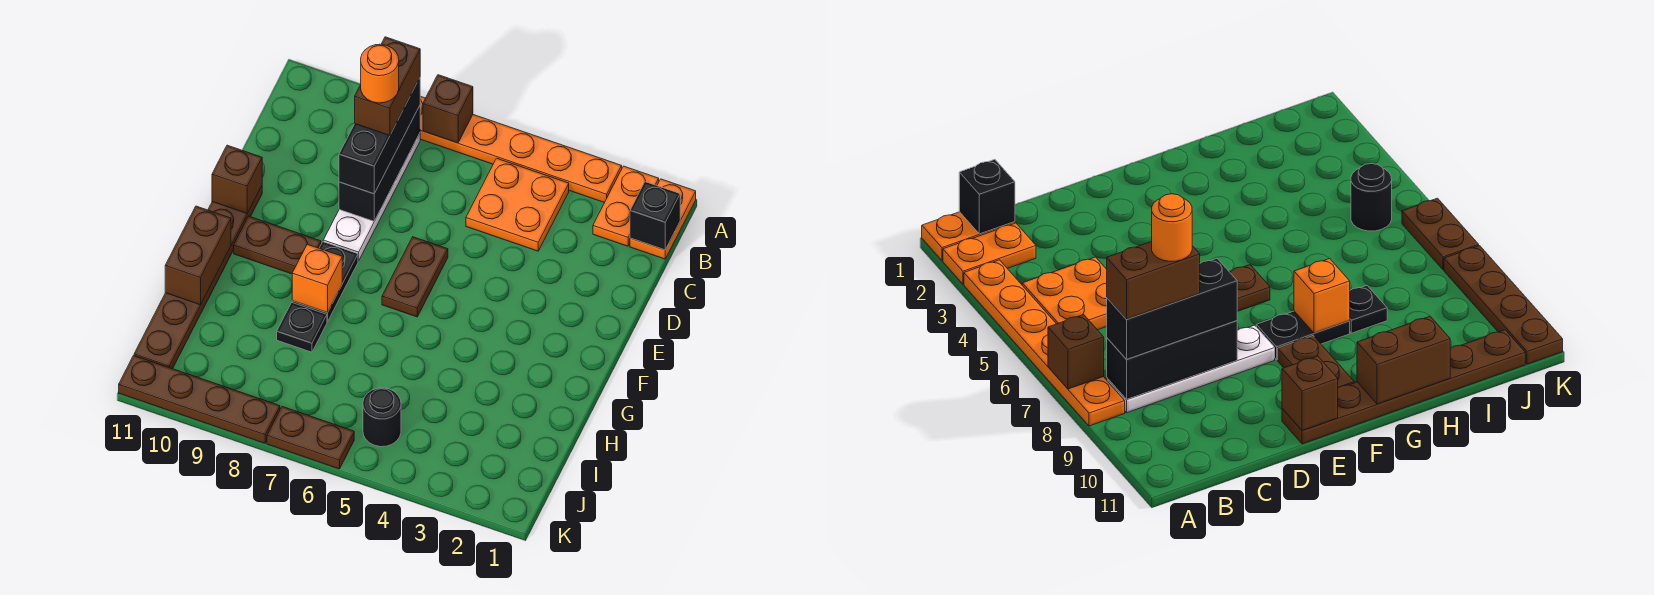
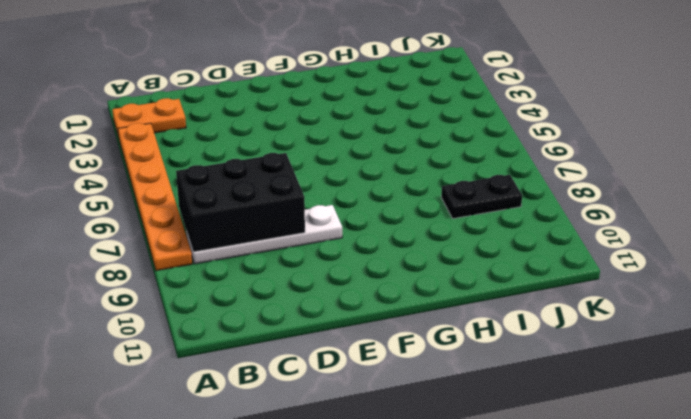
black 2x3 brick [176,153,305,252] -> black 1x3 brick [339,106,420,221]
black 1x2 plate [441,175,522,219] -> black 1x2 plate moved to [292,242,358,322]
none -> orange 1x2 plate [630,179,696,259]
none -> orange 2x2 plate [466,158,569,251]
none -> brown 1x2 plate [382,237,448,317]

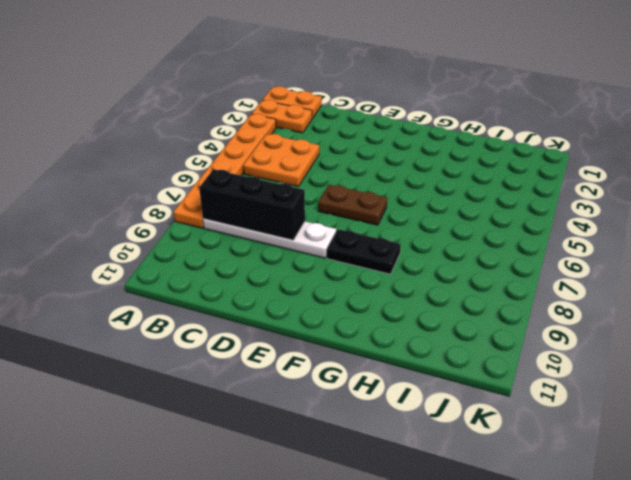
none -> brown 1x6 plate [134,186,262,369]
none -> brown 1x2 plate [234,216,321,274]
none -> black 1x1 plate [277,303,327,352]

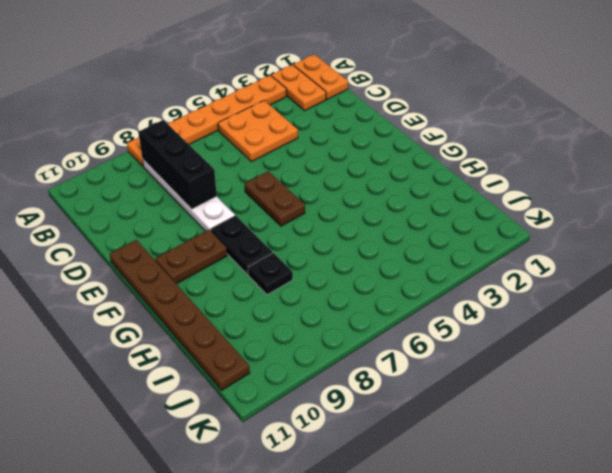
none -> black 1x1 round brick [363,388,401,447]
none -> brown 1x2 plate [267,407,354,469]
none -> brown 1x4 plate [119,355,280,443]

